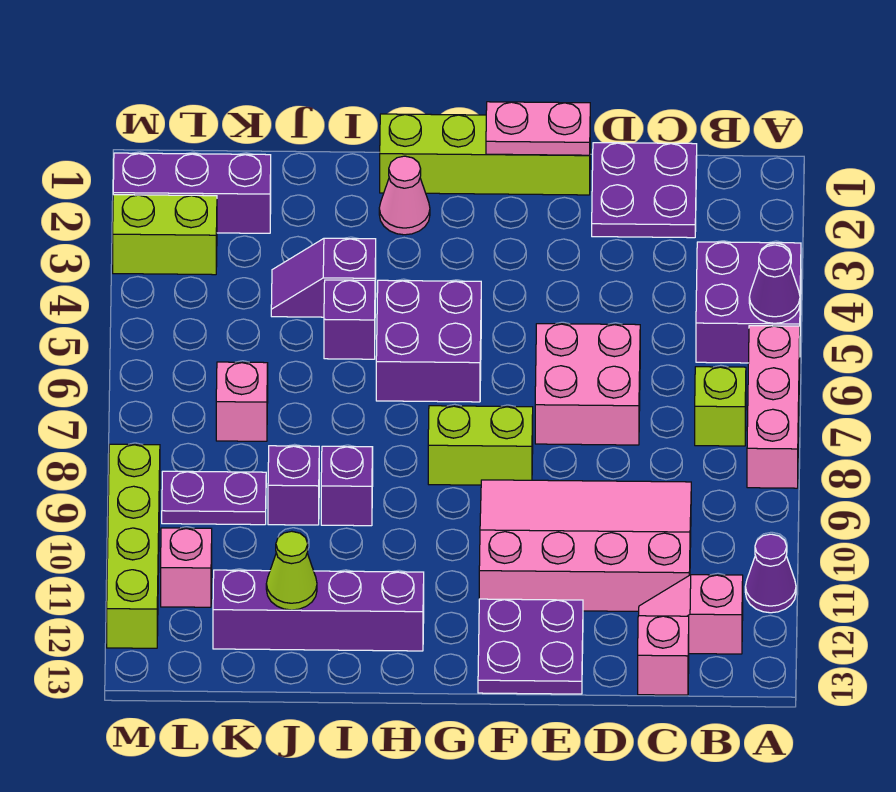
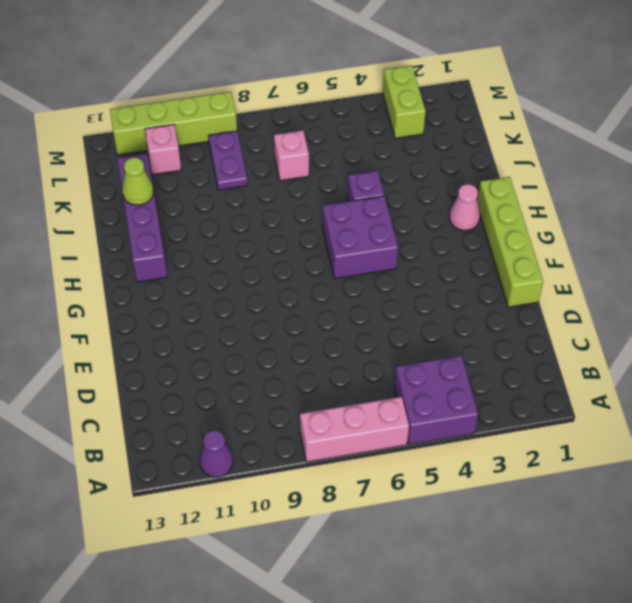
none -> lime 1x1 brick [695,367,746,446]
none -> pink 1x2 slope [639,575,743,654]
none -> purple 2x2 plate [592,143,697,238]

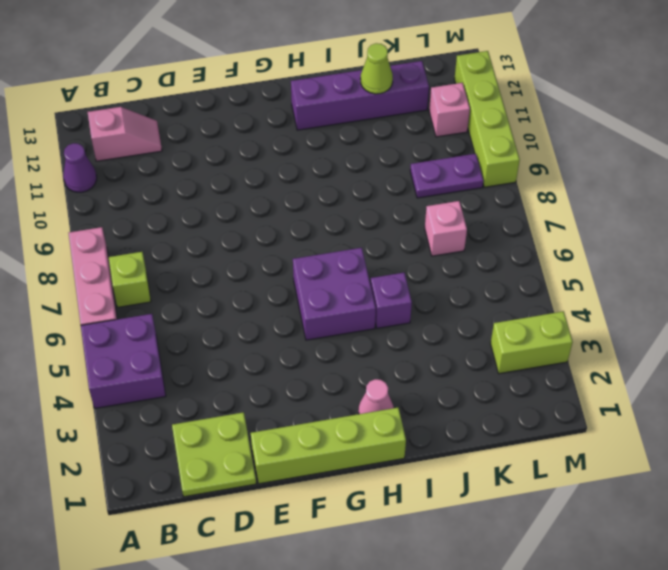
lime 2x2 plate [172,412,256,497] -> purple 2x2 plate [592,143,697,238]
none -> pink 3x4 slope [479,480,691,611]
none -> pink 1x1 brick [638,616,689,695]
none -> pink 2x2 brick [535,324,640,445]

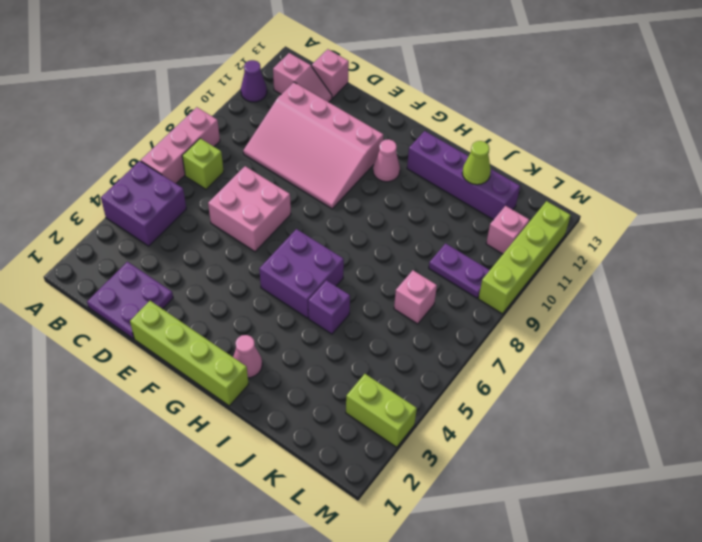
pink 1x1 cone [373,139,400,182] -> none
none -> purple 2x2 plate [478,599,583,694]
none -> lime 1x2 brick [428,406,533,485]
none -> purple 1x2 slope [271,238,376,317]

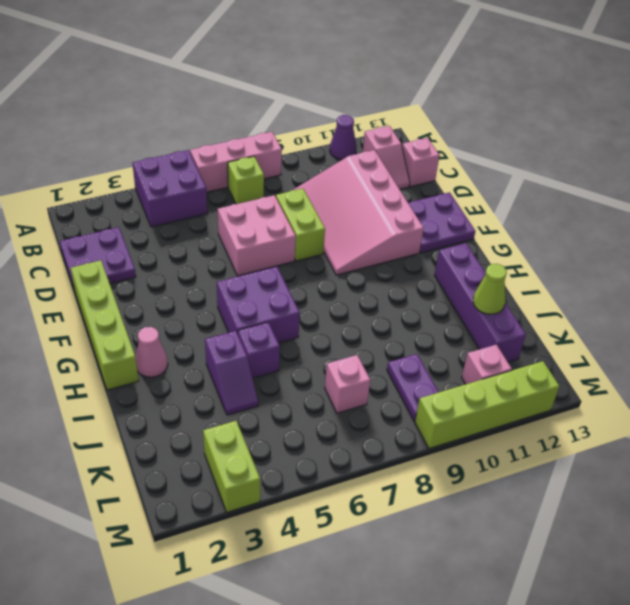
lime 1x2 brick [276,189,325,261] -> lime 1x2 brick moved to [428,406,533,485]
none -> purple 1x1 brick [321,446,373,526]
none -> purple 1x1 brick [268,446,319,525]
none -> purple 1x3 brick [113,153,271,233]

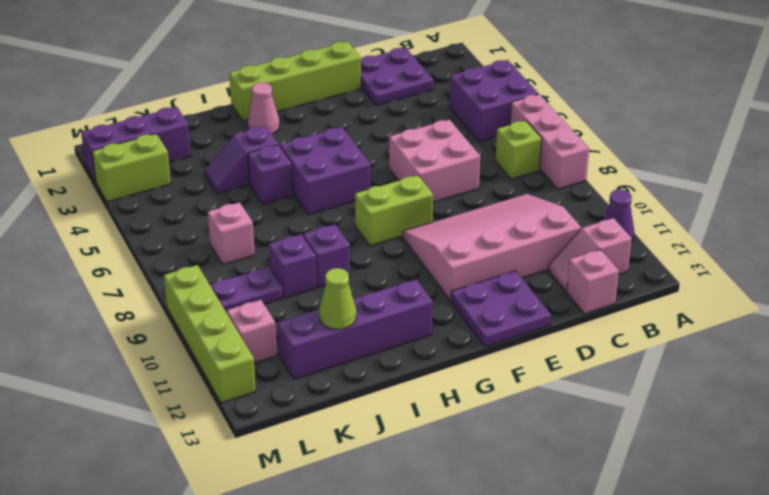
none -> purple 1x1 cone [749,245,800,323]
none -> pink 1x2 plate [486,102,590,155]

